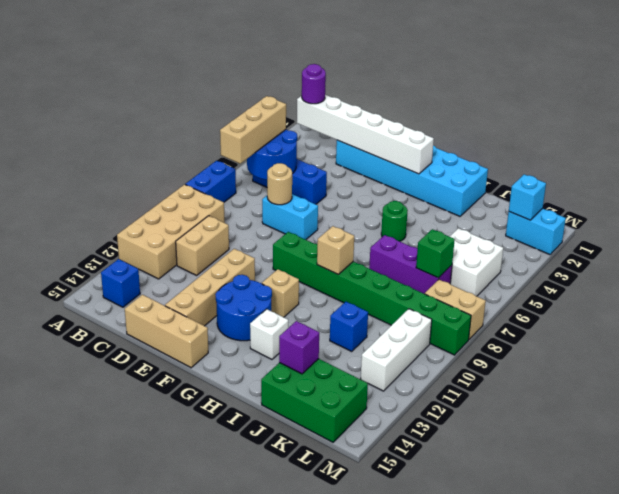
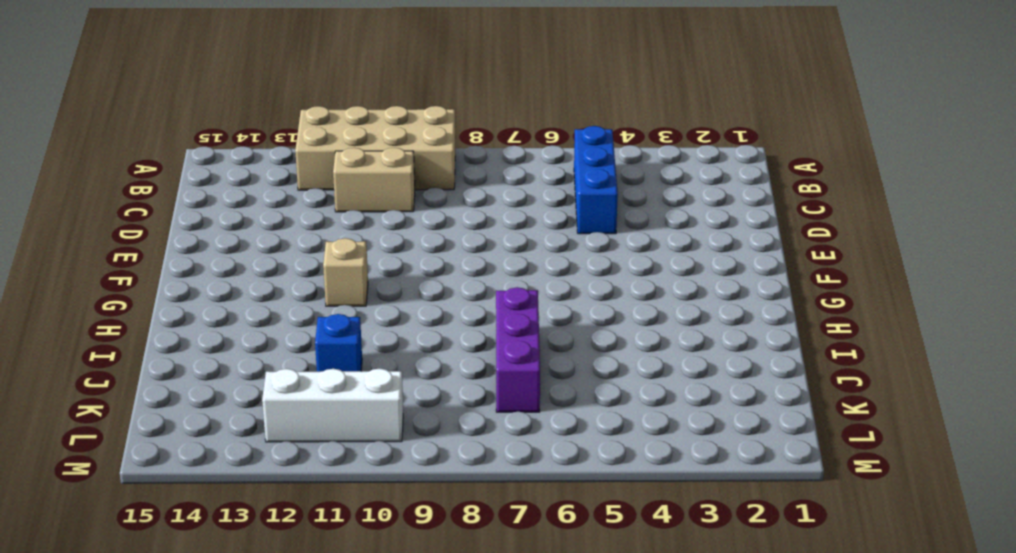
none -> blue 1x2 brick [185,161,236,202]
none -> blue 1x1 brick [101,259,140,307]
none -> cyan 2x6 brick [336,140,488,216]
none -> cyan 1x2 brick [262,194,318,240]

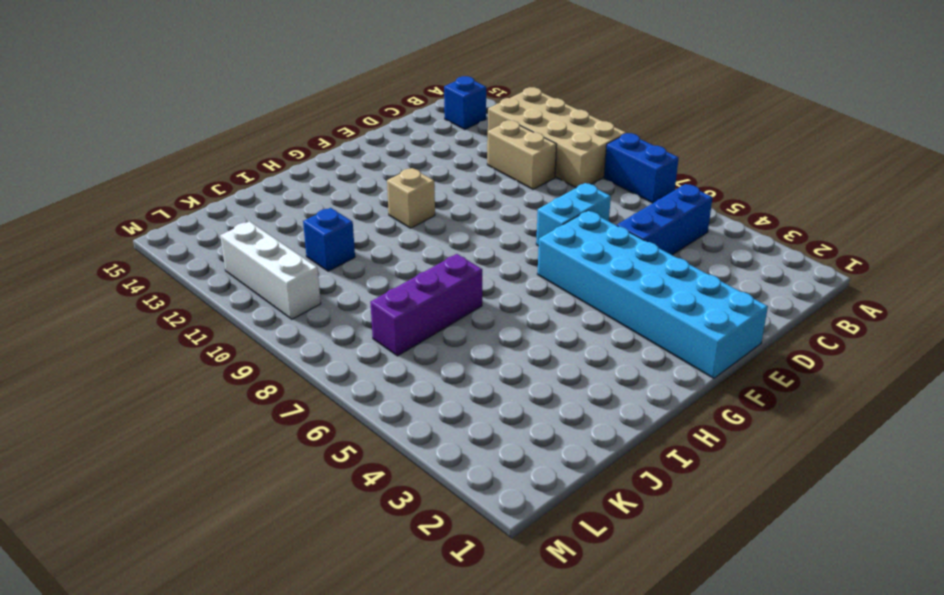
cyan 2x6 brick [538,211,768,378] -> cyan 2x6 brick turned to [336,140,488,216]
none -> tan 1x3 brick [125,295,208,368]
none -> tan 1x4 brick [165,249,255,326]
none -> green 1x8 brick [273,232,471,355]
none -> blue 2x2 round brick [215,275,272,341]

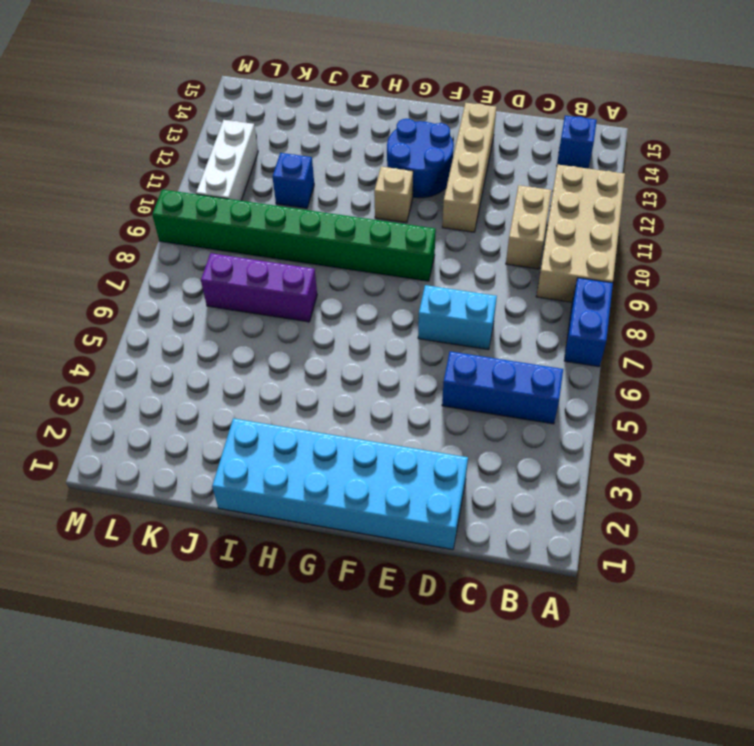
none -> tan 1x3 brick [125,295,208,368]
none -> green 1x1 round brick [381,201,408,241]
none -> white 1x1 brick [250,309,288,359]
none -> green 2x3 brick [261,359,368,442]

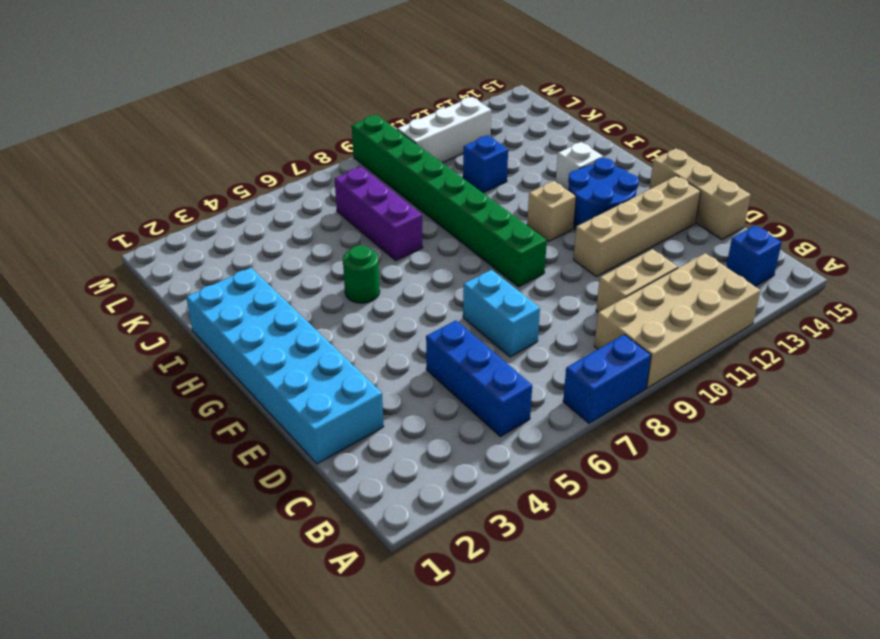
none -> green 2x3 brick [261,359,368,442]
none -> white 2x2 brick [450,228,503,296]
none -> cyan 1x2 brick [506,208,566,255]
none -> tan 1x2 brick [425,280,486,339]

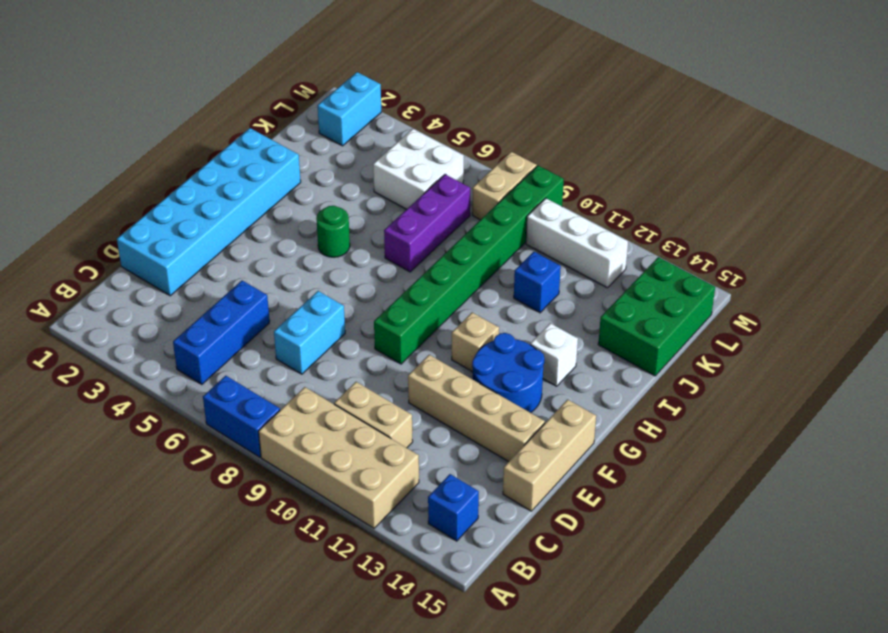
none -> white 1x6 brick [297,95,434,174]
none -> blue 2x2 round brick [247,130,297,180]
none -> tan 1x1 round brick [267,163,292,205]
none -> tan 1x1 brick [317,226,354,274]

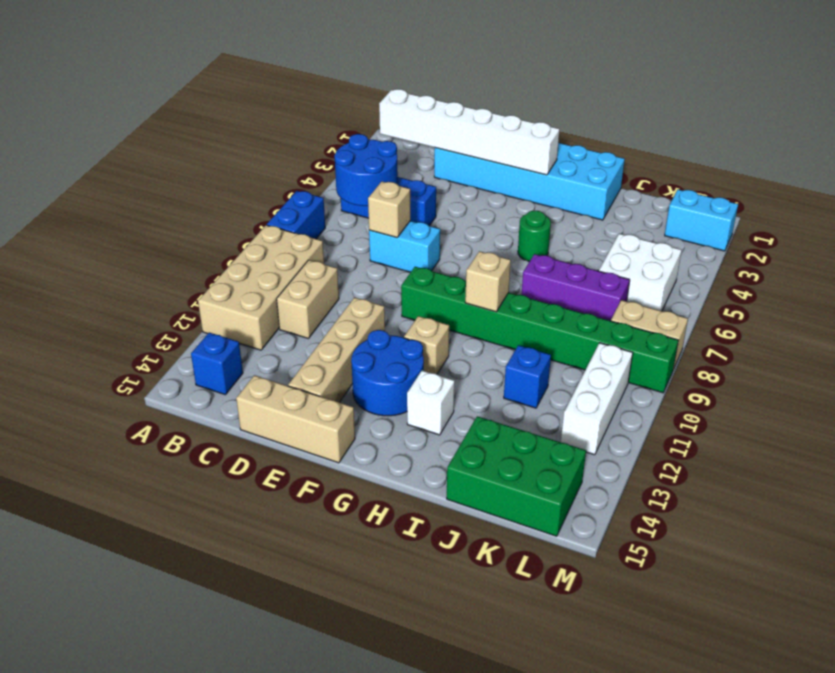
tan 1x1 brick [368,182,410,238] -> tan 1x1 round brick [267,163,292,205]
none -> purple 1x1 brick [279,321,319,374]
none -> green 1x1 brick [416,229,455,278]
none -> cyan 1x1 brick [509,174,546,220]
none -> purple 1x1 round brick [302,64,326,104]

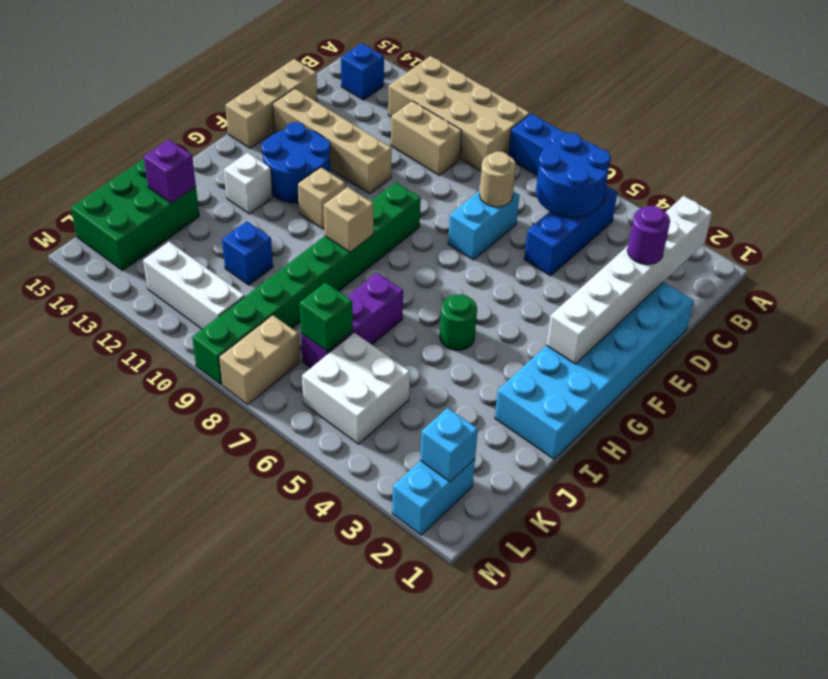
purple 1x1 round brick [627,206,670,264] -> purple 1x1 round brick moved to [302,64,326,104]
none -> tan 1x3 brick [220,96,286,164]

